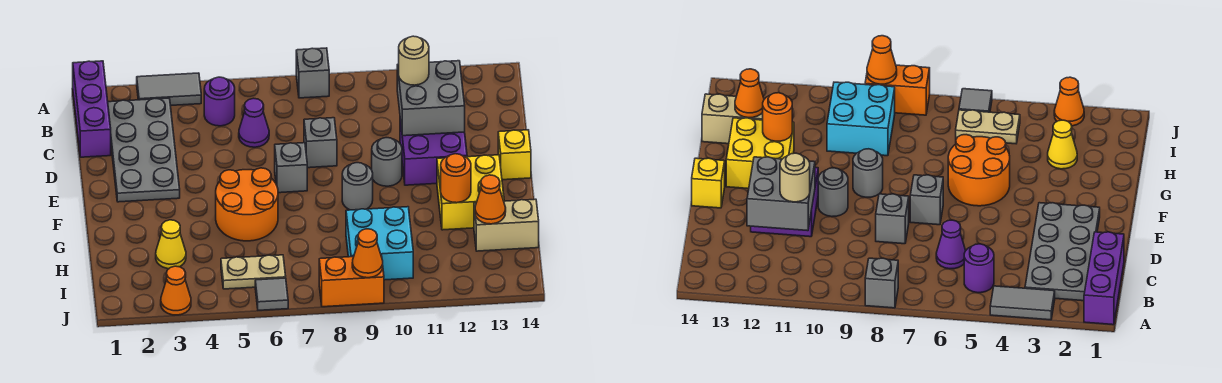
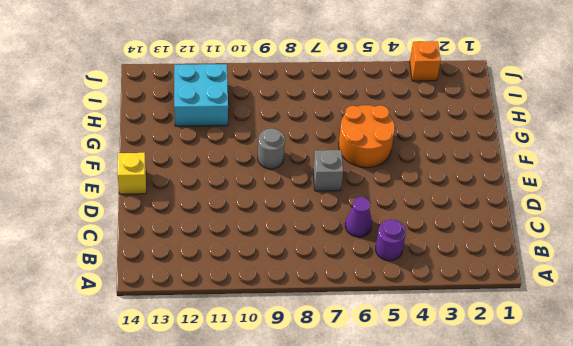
cyan 2x2 brick [174,64,228,126] -> cyan 2x2 brick moved to [346,207,413,280]
orange 1x1 brick [410,41,441,81] -> orange 1x1 cone [161,266,191,315]
none -> purple 1x3 brick [73,61,111,157]
none -> grey 1x2 tile [137,73,201,106]
none -> grey 1x1 brick [296,48,329,98]

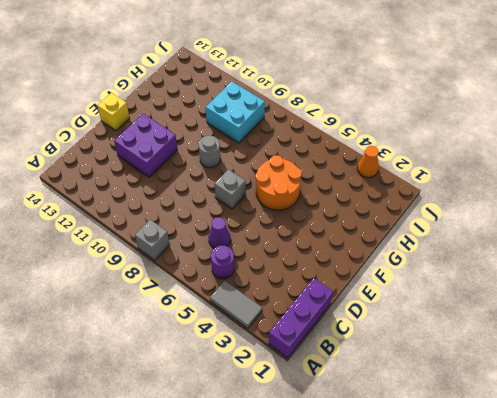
none -> grey 2x4 plate [108,98,180,202]
none -> grey 1x1 brick [304,118,337,168]
none -> grey 1x1 round brick [372,138,402,186]

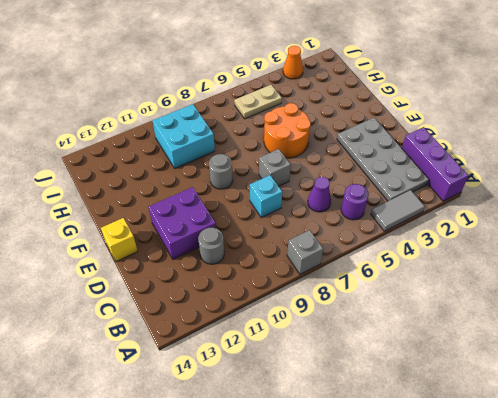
grey 1x1 round brick [198,228,224,264] -> grey 1x1 round brick moved to [372,138,402,186]
cyan 1x1 brick [250,175,282,217] -> grey 1x1 brick [304,118,337,168]
none -> yellow 2x2 brick [437,155,504,230]
none -> yellow 1x1 cone [156,220,186,269]
none -> tan 1x2 brick [474,199,539,251]

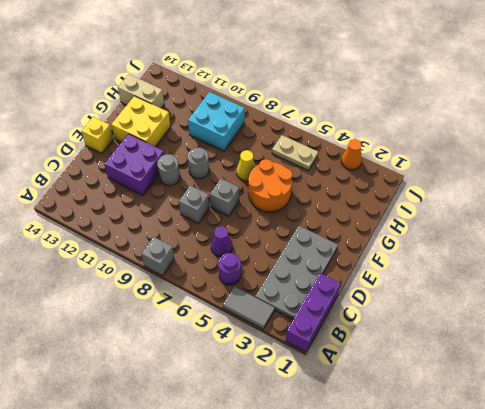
yellow 1x1 cone [237,150,256,181] -> yellow 1x1 cone moved to [156,220,186,269]
none -> grey 1x1 tile [255,278,288,310]
none -> orange 1x2 brick [319,255,384,307]
none -> grey 2x2 brick [397,61,465,136]

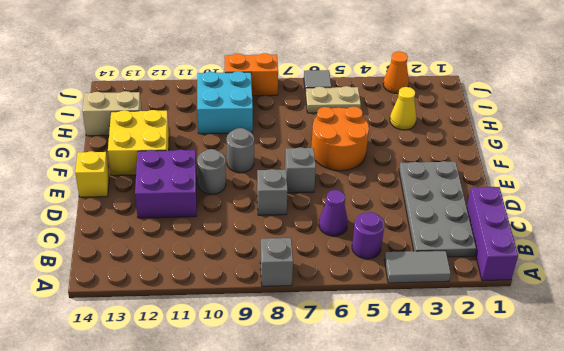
none -> grey 2x2 brick [397,61,465,136]
none -> orange 1x1 round brick [441,154,471,203]
none -> orange 1x1 cone [475,175,506,224]

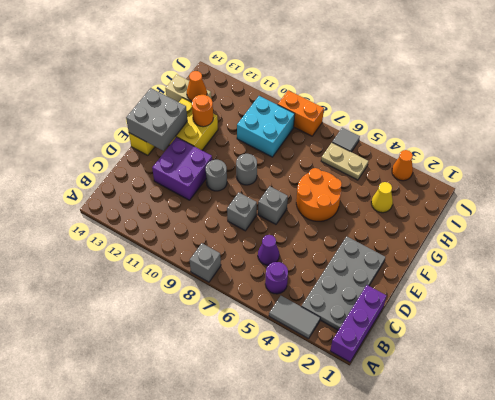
grey 2x2 brick [126,88,187,151] -> grey 2x2 brick moved to [397,61,465,136]
none -> orange 1x1 cone [352,229,383,278]
none -> tan 1x1 round brick [399,36,429,85]

